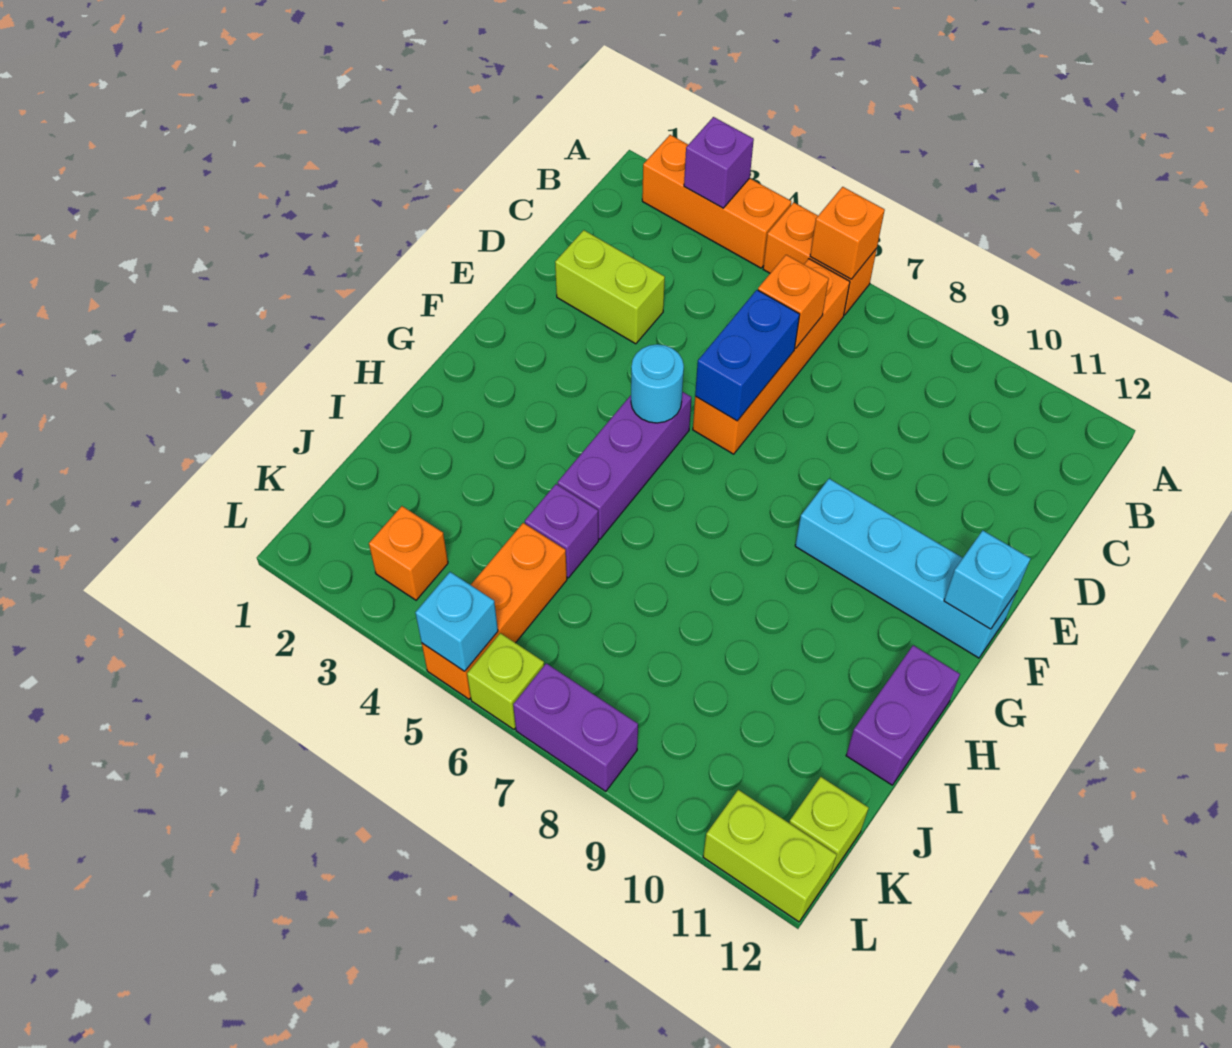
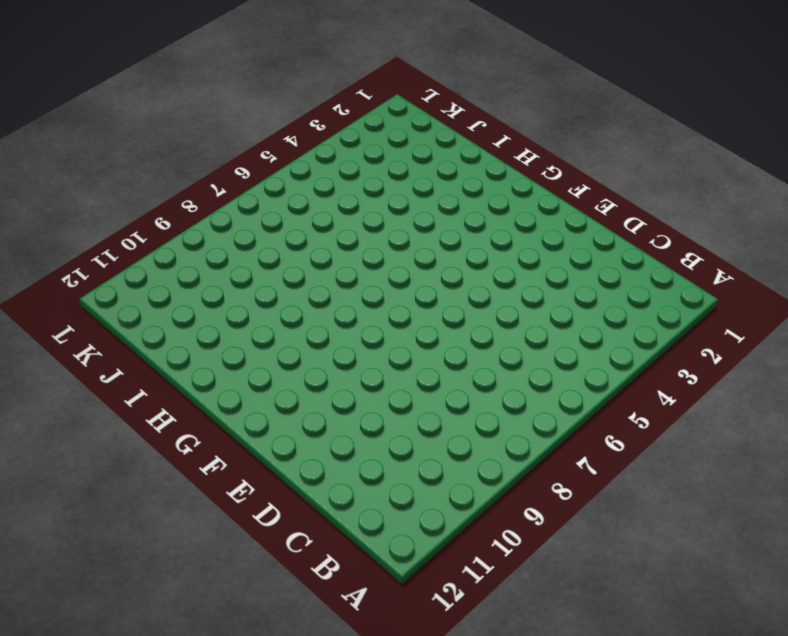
none -> orange 1x3 brick [642,135,791,268]
none -> orange 1x2 brick [763,202,877,315]
none -> orange 1x4 brick [693,259,850,454]

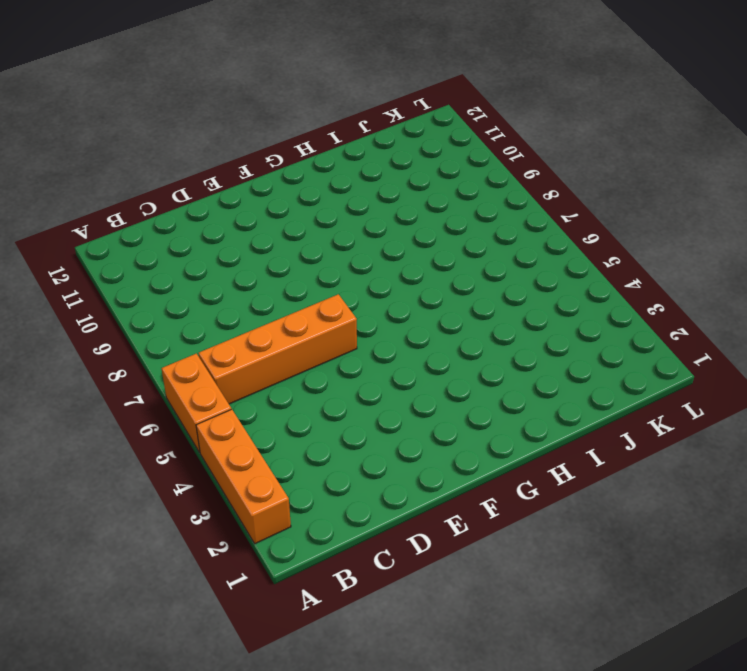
none -> lime 1x2 brick [555,230,665,344]
none -> purple 1x3 brick [557,392,692,539]
none -> cyan 1x4 brick [795,479,1017,658]

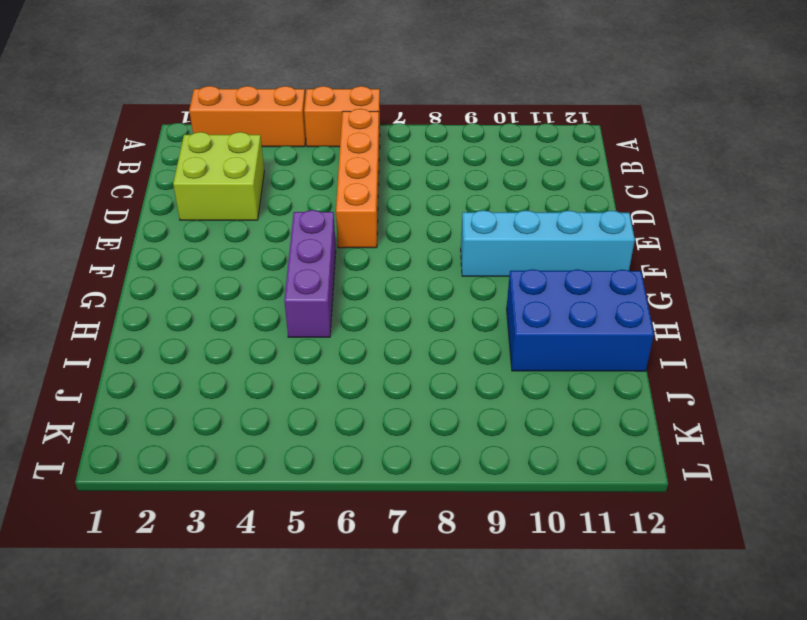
lime 2x2 brick [173,132,264,220] -> lime 1x2 brick [555,230,665,344]
blue 2x3 brick [507,269,654,371] -> purple 1x2 brick [846,645,960,785]
none -> purple 1x1 brick [525,484,599,578]
none -> orange 1x3 brick [422,523,567,699]
none -> orange 1x1 brick [369,506,448,600]

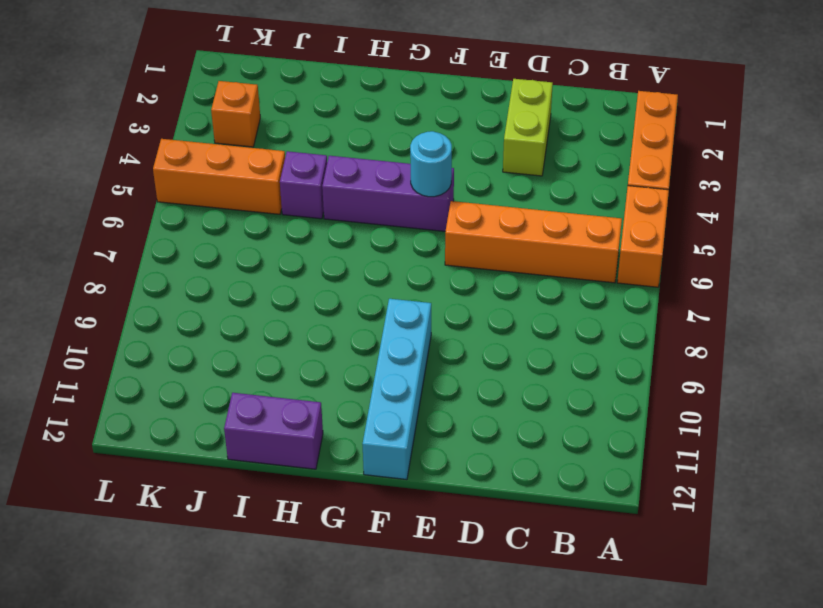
none -> lime 1x1 brick [789,777,868,875]
none -> lime 1x1 brick [467,633,544,729]
none -> purple 1x2 brick [513,663,638,791]

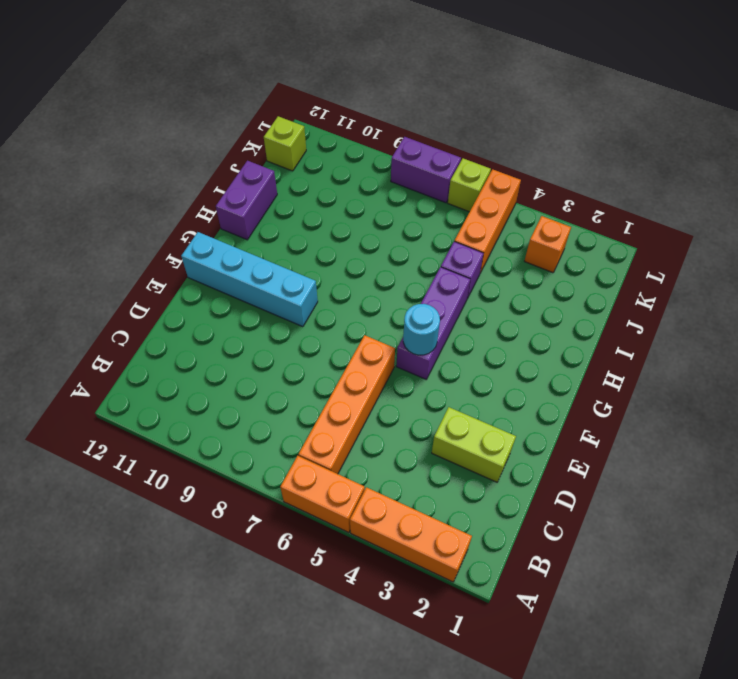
none -> lime 1x2 brick [703,790,837,922]
none -> purple 1x1 brick [684,117,754,208]
none -> orange 1x1 brick [810,187,885,279]

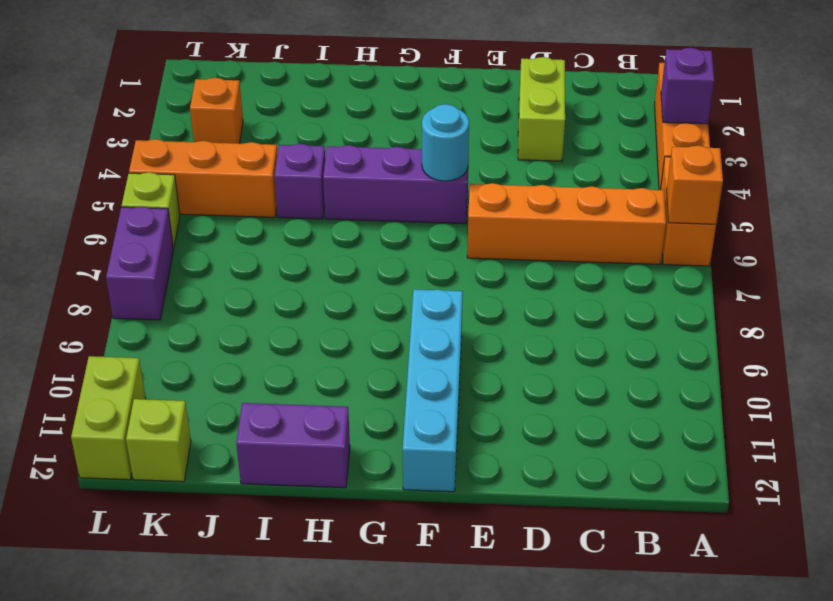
none -> orange 1x1 brick [758,255,829,348]
none -> blue 1x2 brick [695,290,800,421]
none -> cyan 1x1 brick [944,530,1031,629]

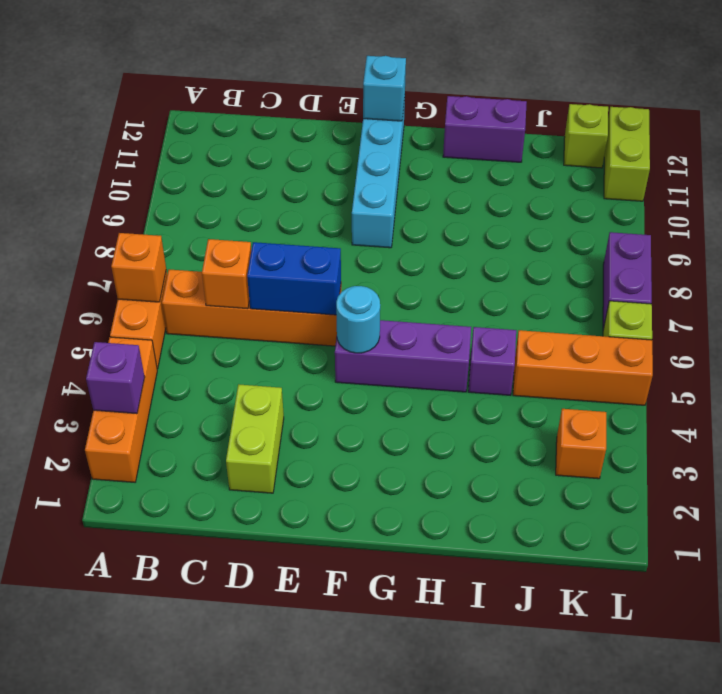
none -> cyan 1x1 brick [415,572,498,671]

